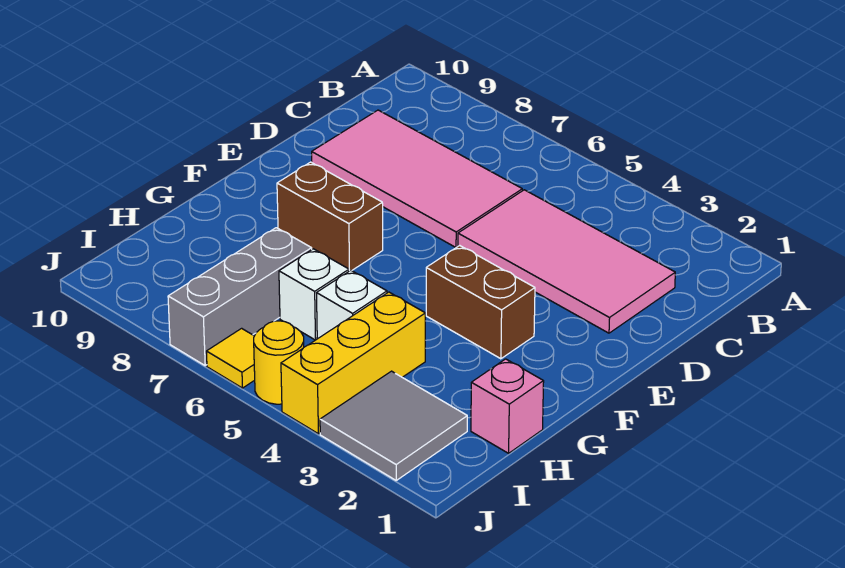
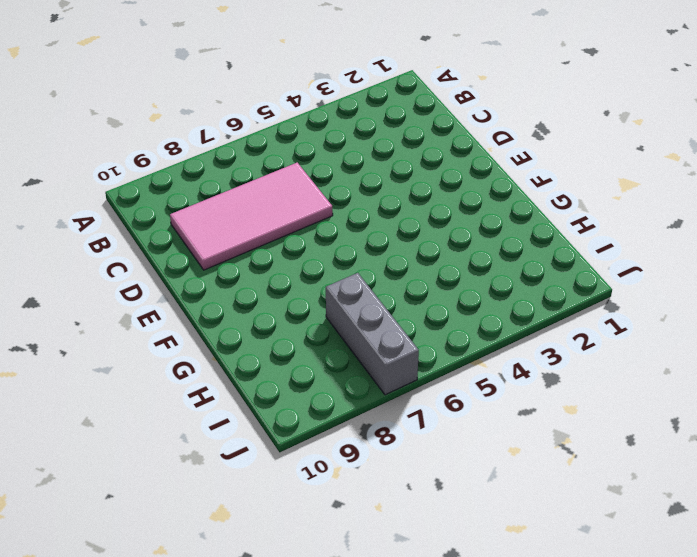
none -> pink 2x4 tile [458,190,675,333]
none -> brown 1x2 brick [426,246,535,359]
none -> brown 1x2 brick [277,162,383,271]

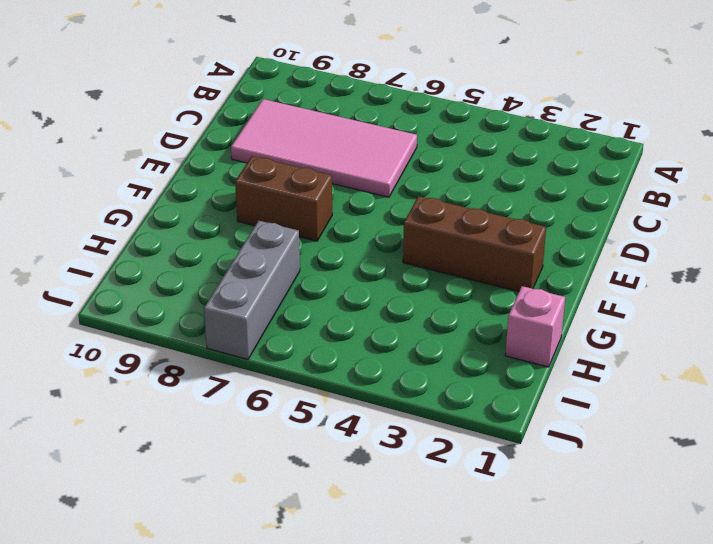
brown 1x3 brick [403,196,546,292] -> brown 1x2 brick [426,246,535,359]
none -> pink 2x4 tile [458,190,675,333]
none -> yellow 1x3 brick [281,292,425,434]
none -> white 1x1 brick [317,270,387,339]

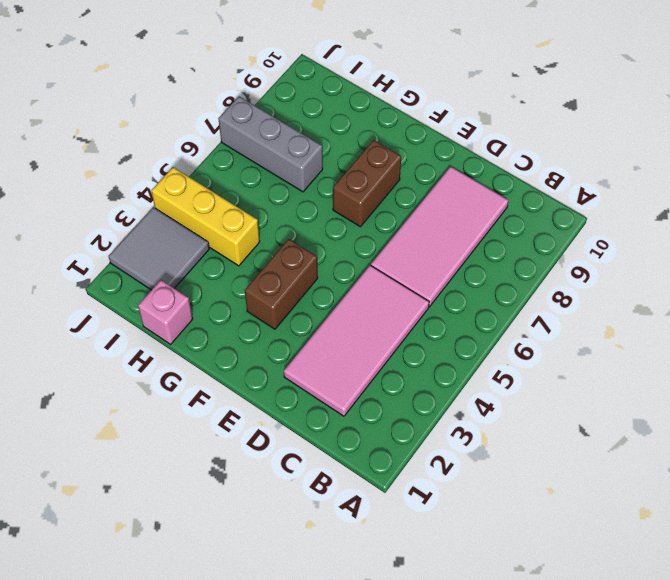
none -> white 1x1 brick [317,270,387,339]
none -> white 1x1 brick [279,249,349,340]
none -> yellow 1x1 round brick [254,321,304,404]

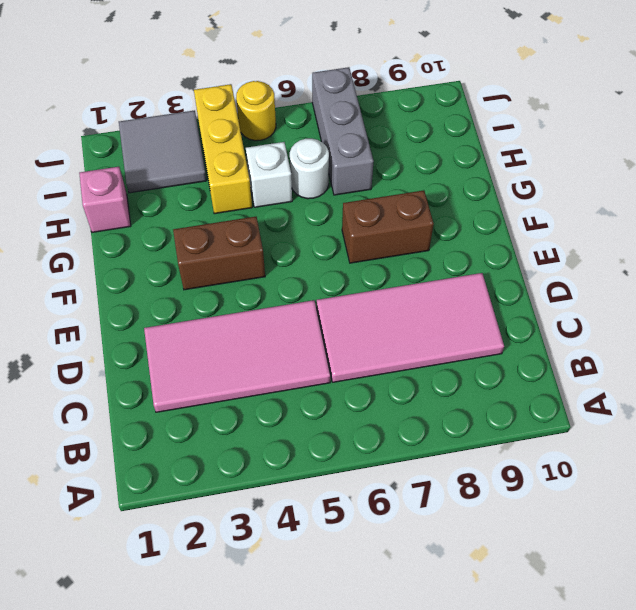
white 1x1 round brick [290,139,329,199] -> white 1x1 brick [279,249,349,340]
none -> yellow 1x1 tile [206,328,255,388]

